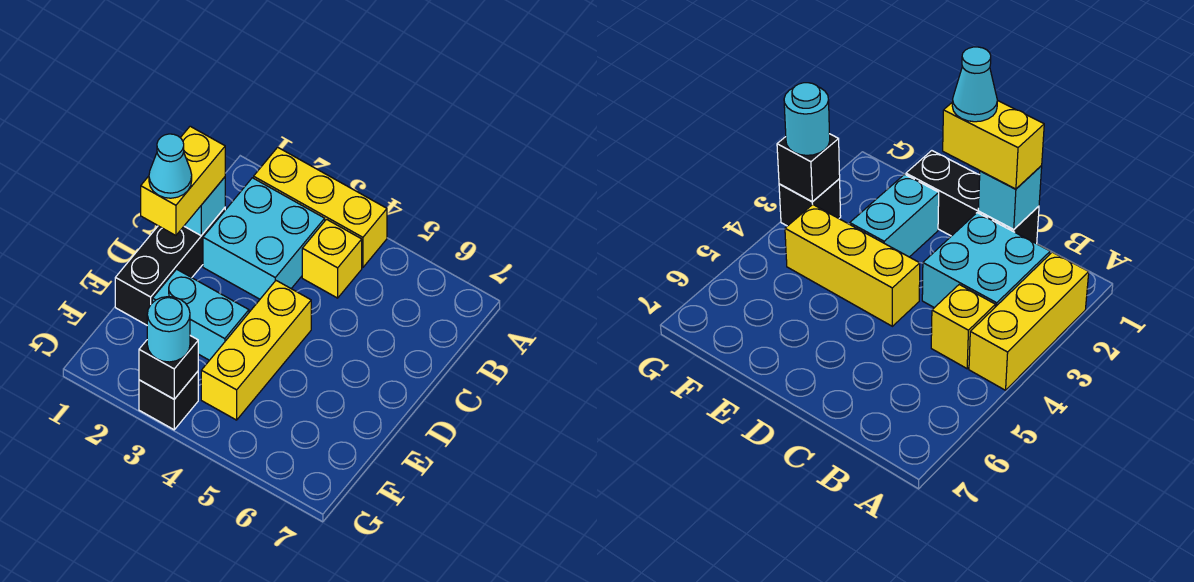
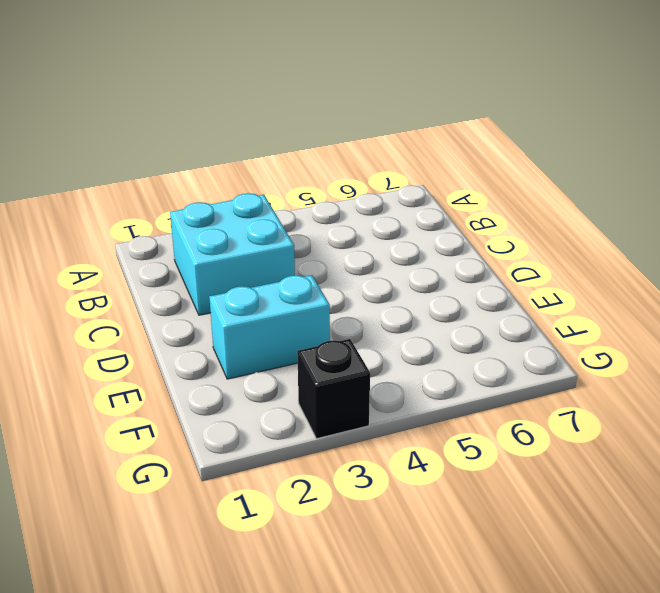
none -> yellow 1x3 brick [254,147,387,268]
none -> yellow 1x1 brick [302,219,362,298]
none -> black 1x3 brick [115,208,225,325]

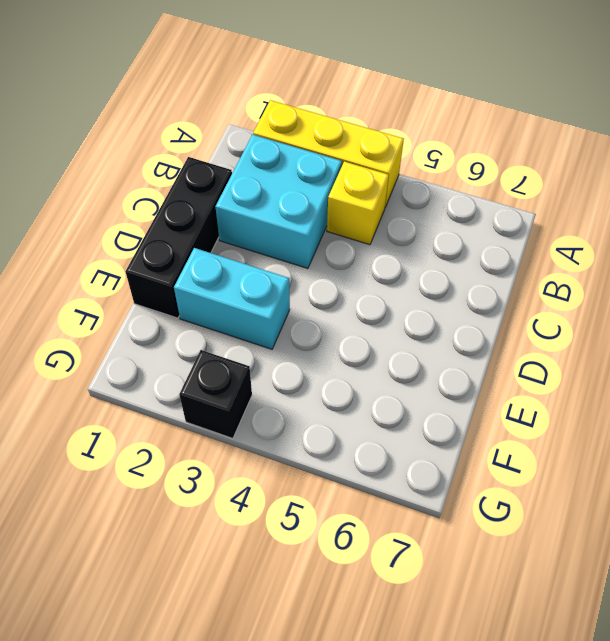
none -> yellow 1x3 brick [201,281,311,420]
none -> cyan 1x1 brick [184,177,225,236]
none -> black 1x1 brick [139,336,198,399]

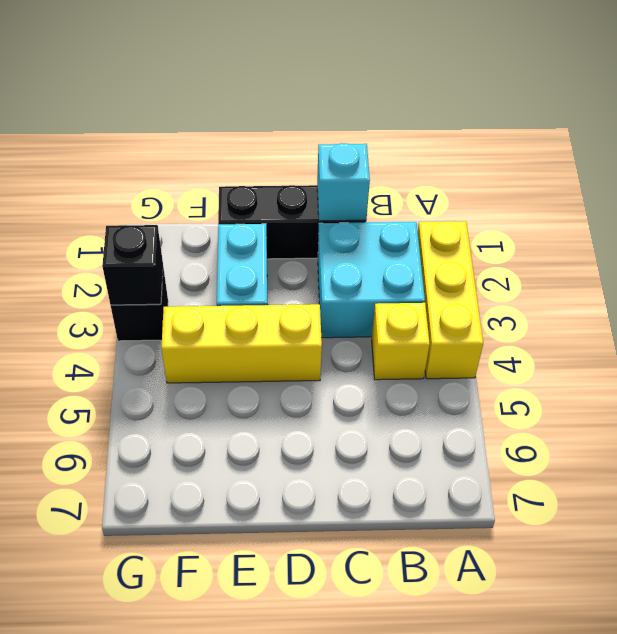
none -> yellow 1x2 brick [141,126,225,235]
none -> cyan 1x1 round brick [147,297,190,362]
none -> cyan 1x1 cone [149,134,192,198]

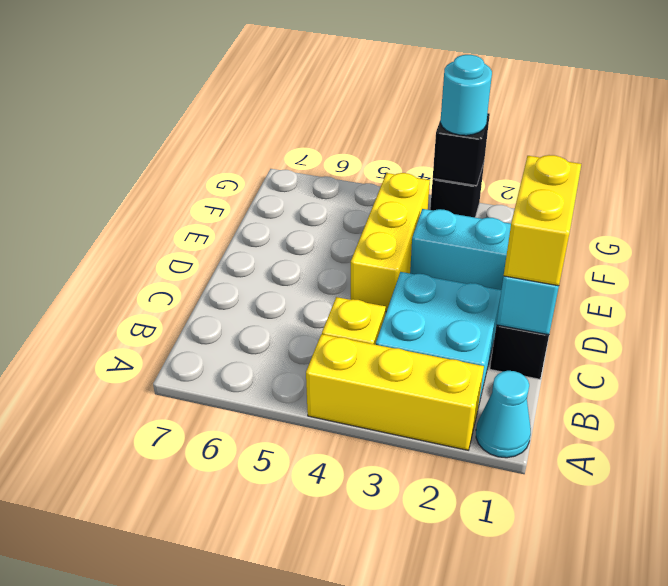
cyan 1x1 cone [476,371,531,458] -> cyan 1x1 cone moved to [149,134,192,198]

